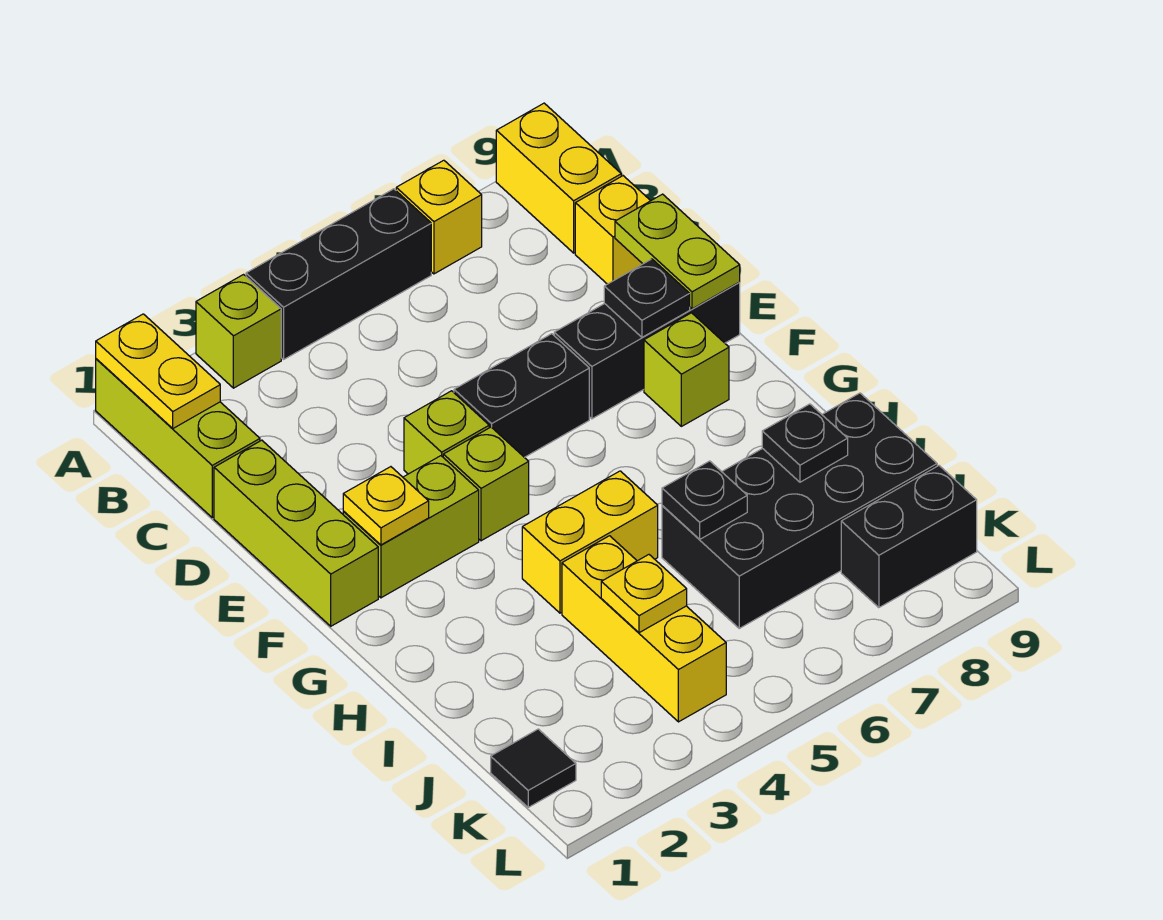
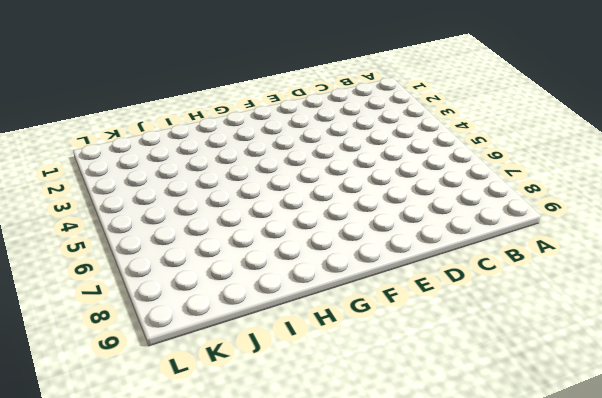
none -> lime 1x3 brick [96,359,260,518]
none -> lime 1x1 brick [196,275,281,388]
none -> black 1x3 brick [246,189,431,359]

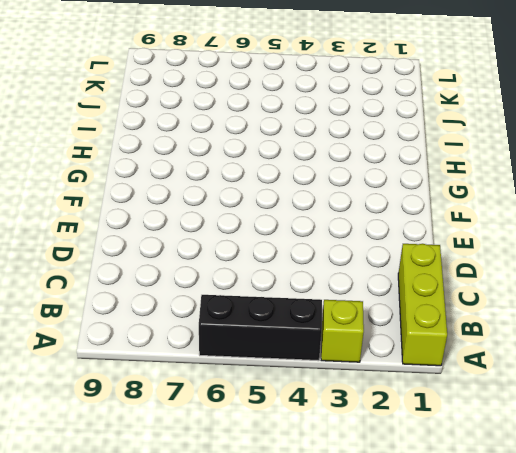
none -> yellow 1x1 brick [396,160,482,274]
none -> yellow 1x2 brick [496,103,621,253]
none -> yellow 1x1 brick [575,176,650,284]

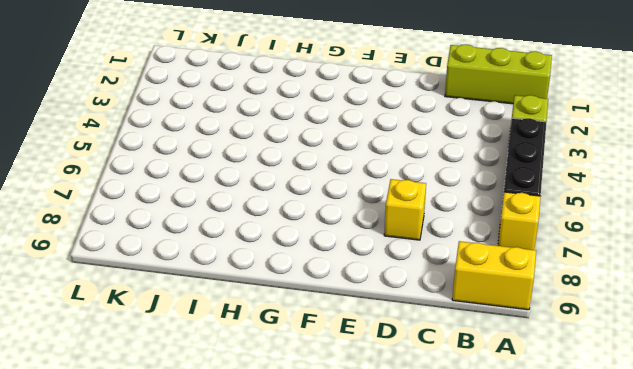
yellow 1x1 brick [384,179,426,240] -> yellow 1x1 brick moved to [575,176,650,284]
none -> lime 1x3 brick [214,440,378,626]
none -> lime 1x1 brick [404,391,489,474]
none -> black 1x2 brick [454,334,589,457]

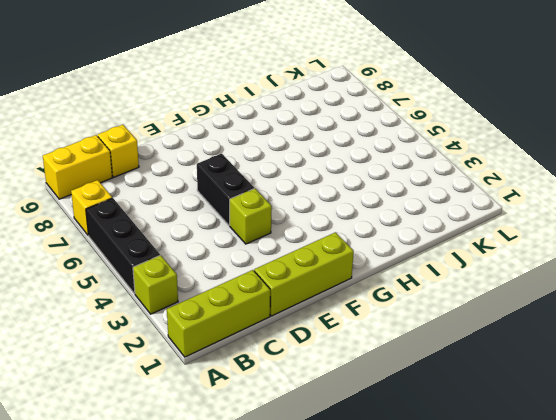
none -> black 1x3 brick [554,283,740,419]
none -> lime 1x2 brick [343,456,479,598]
none -> lime 1x1 brick [443,427,529,541]

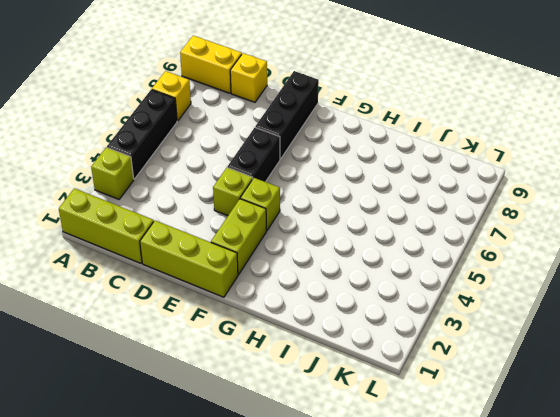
none -> lime 1x1 brick [644,313,729,426]
none -> yellow 1x2 brick [522,471,658,613]
none -> yellow 1x3 brick [562,536,726,722]

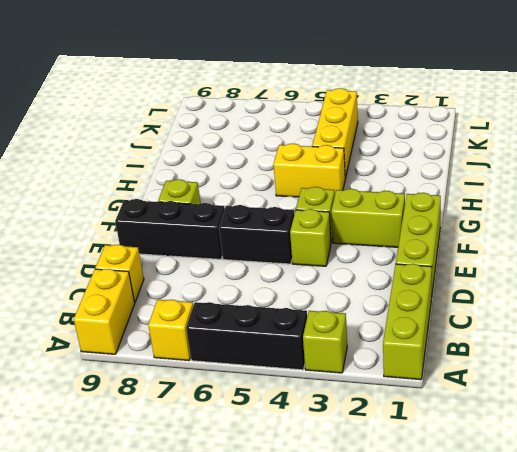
none -> black 2x4 brick [662,393,937,628]
none -> black 1x1 tile [491,729,576,807]
none -> black 1x2 brick [841,466,977,608]

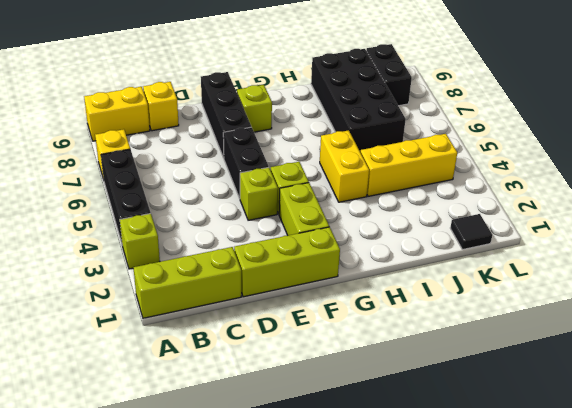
none -> yellow 1x2 plate [96,314,220,429]
none -> lime 1x2 plate [615,194,740,309]
none -> black 1x1 plate [604,259,690,337]

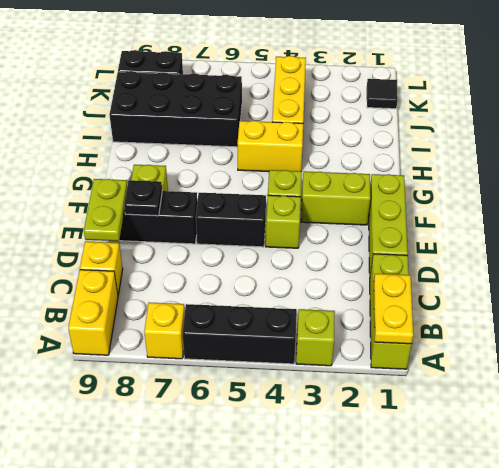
none -> yellow 1x1 plate [343,467,429,545]
none -> black 1x1 plate [662,461,747,539]
none -> black 1x1 plate [762,404,848,482]

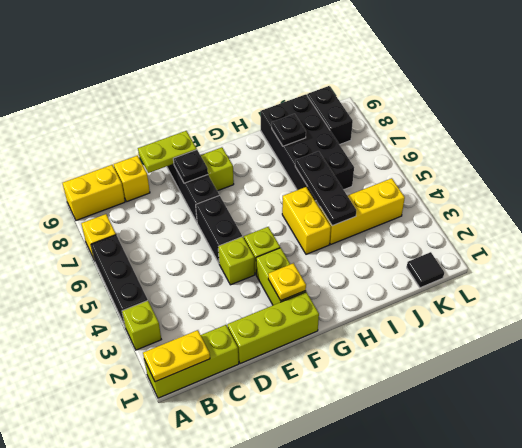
black 1x3 plate [295,151,356,226] -> black 1x1 plate [662,461,747,539]
none -> yellow 1x1 plate [601,555,687,633]

